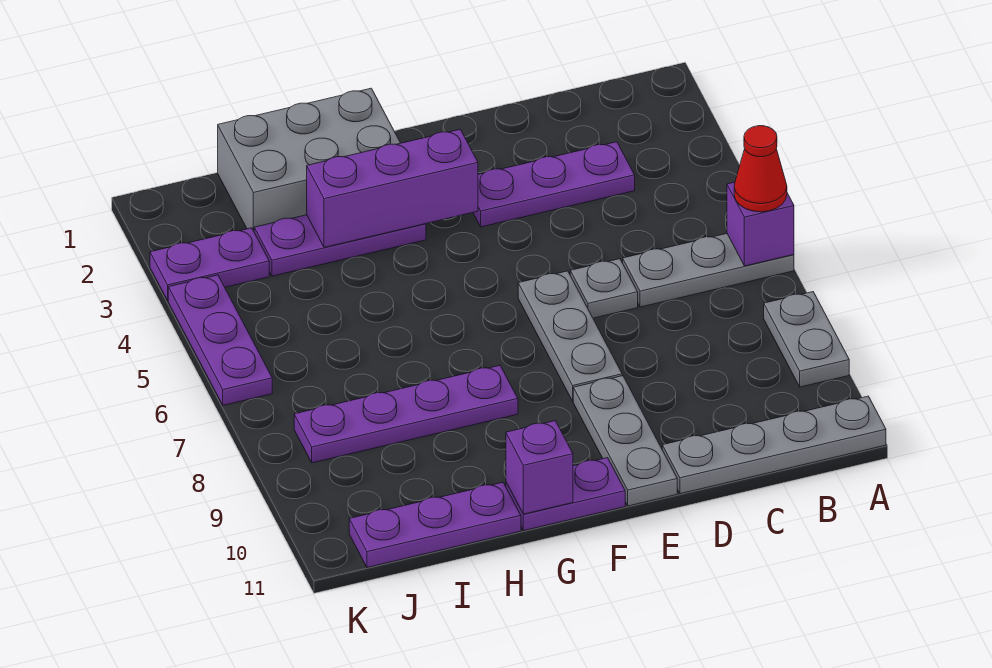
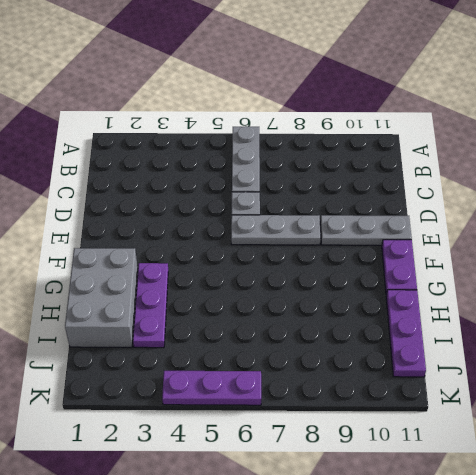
none -> grey 1x2 plate [764,292,849,387]
none -> grey 1x4 plate [662,396,886,494]
none -> purple 1x3 plate [473,142,635,227]

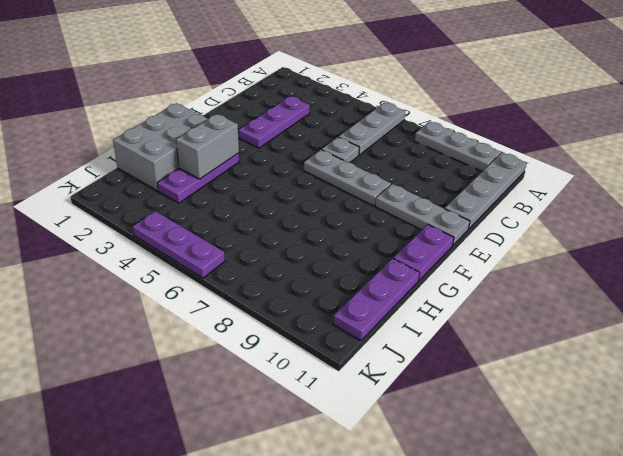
grey 1x3 plate [415,121,501,171] -> grey 1x2 plate [764,292,849,387]
grey 1x2 brick [176,114,239,179] -> purple 1x3 brick [307,129,478,247]
none -> purple 1x4 plate [294,365,518,463]
none -> purple 1x2 plate [150,228,269,301]
none -> purple 1x1 brick [727,182,794,266]

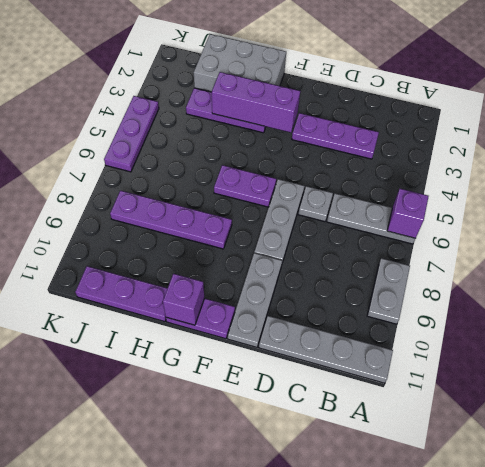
purple 1x2 plate [214,165,276,207] -> purple 1x2 plate moved to [150,228,269,301]
none -> red 1x1 cone [734,126,787,212]

